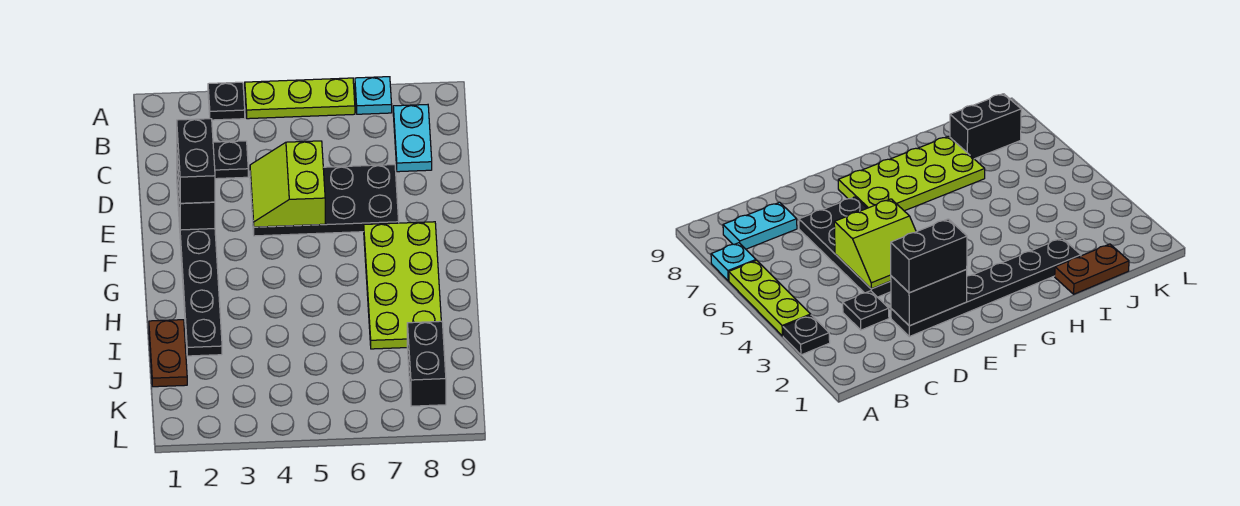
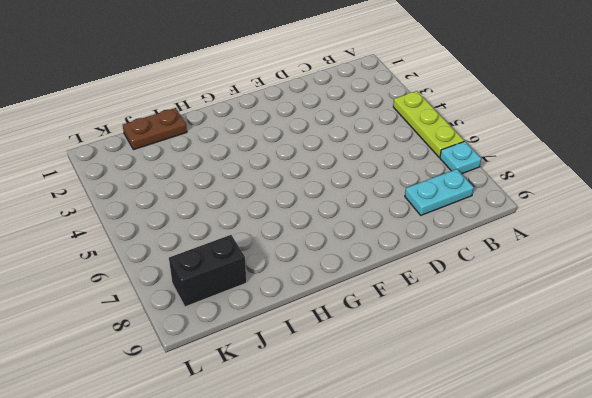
none -> black 1x1 plate [208,82,245,120]
none -> black 1x1 plate [213,141,248,179]
none -> black 1x6 plate [177,186,222,356]

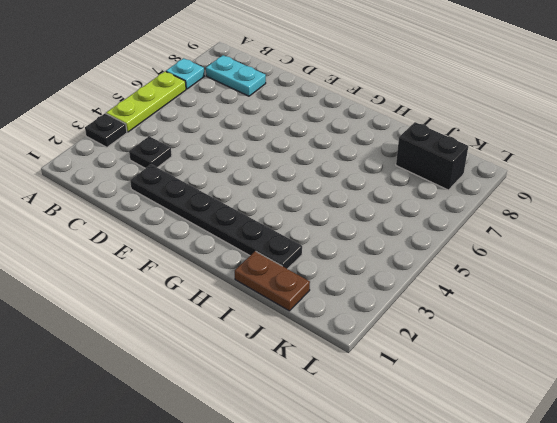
none -> black 2x4 plate [250,165,399,236]
none -> lime 2x4 plate [364,222,441,349]
none -> black 1x2 brick [177,159,215,230]

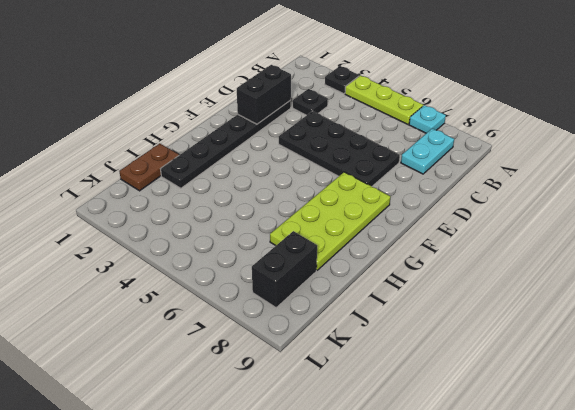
none -> lime 2x2 slope [250,141,325,227]
none -> black 1x2 brick [177,119,215,203]

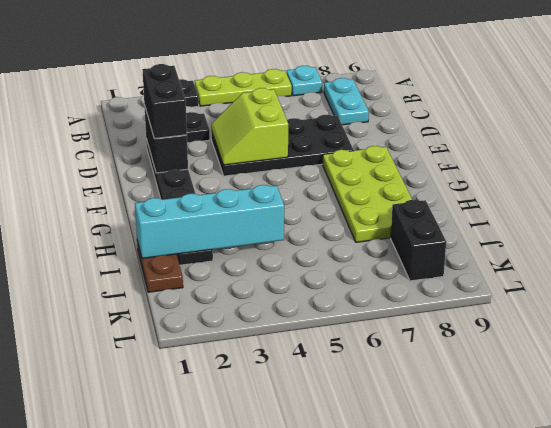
cyan 1x4 brick [135,185,284,258] -> none

